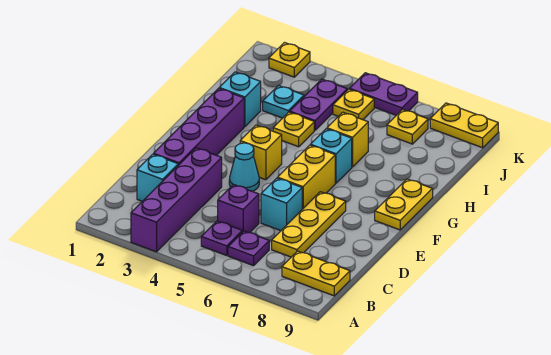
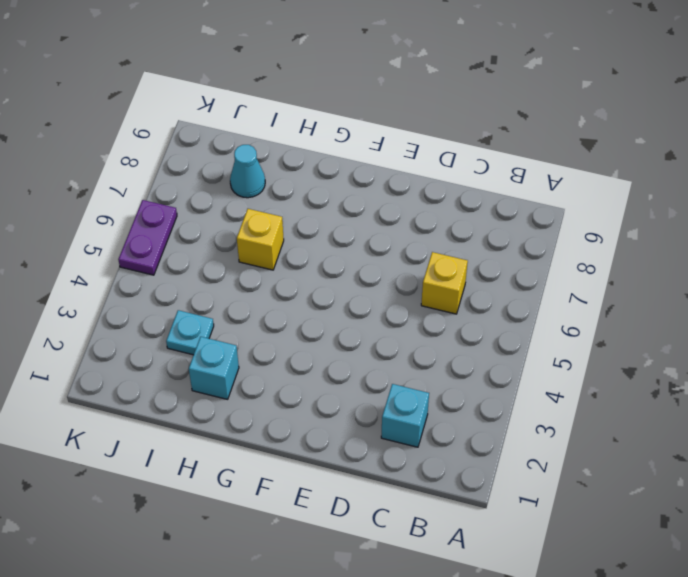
yellow 1x1 brick [421,252,468,314] -> yellow 1x1 brick moved to [240,125,282,180]
cyan 1x1 cone [230,145,265,198] -> cyan 1x1 cone moved to [229,143,259,191]
none -> purple 1x4 brick [131,148,222,252]
none -> purple 1x1 plate [201,221,243,256]
none -> purple 1x1 plate [228,231,269,266]

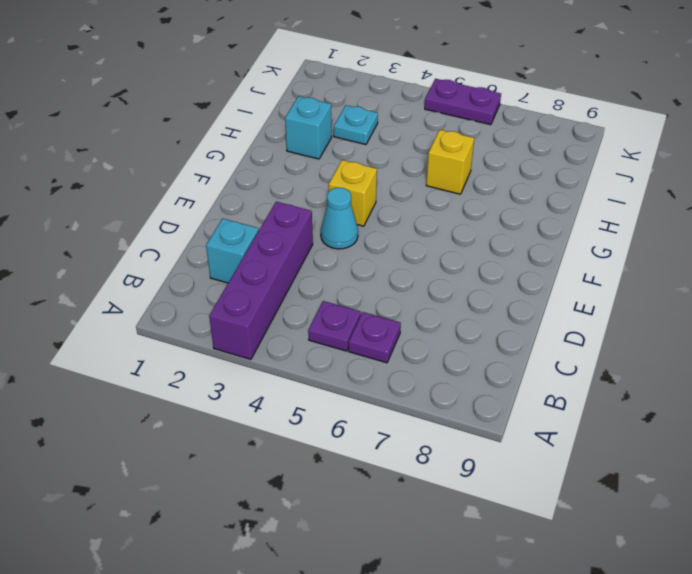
none -> yellow 1x2 plate [282,251,350,296]
none -> purple 1x1 brick [218,185,259,233]
none -> yellow 1x3 plate [272,192,346,257]

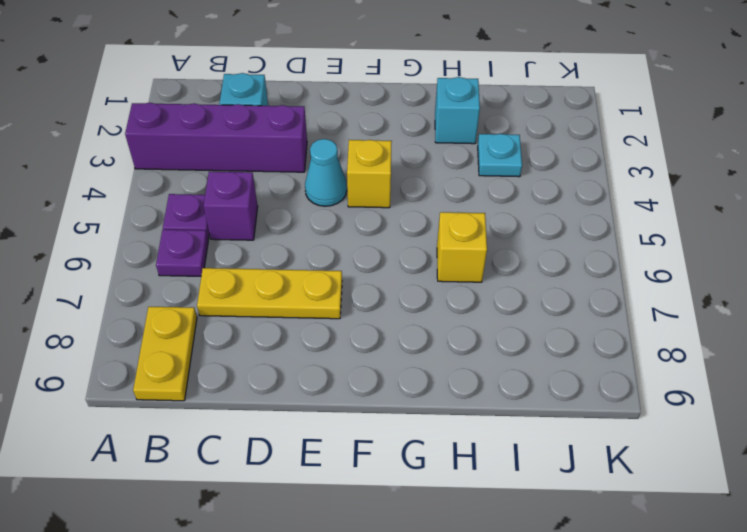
none -> purple 1x4 brick [154,88,244,165]
none -> cyan 1x1 brick [261,178,302,231]
none -> yellow 1x2 brick [278,145,335,209]

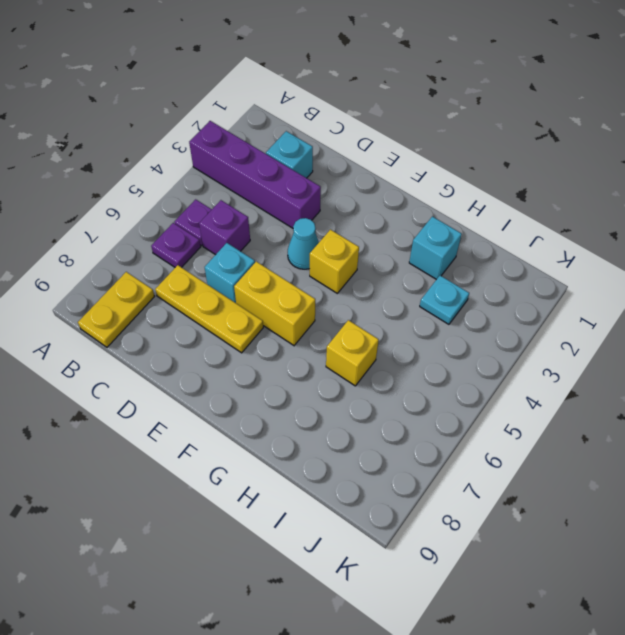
none -> purple 1x4 brick [154,88,244,165]
none -> yellow 1x2 plate [375,179,433,230]
none -> cyan 1x1 brick [311,129,352,183]

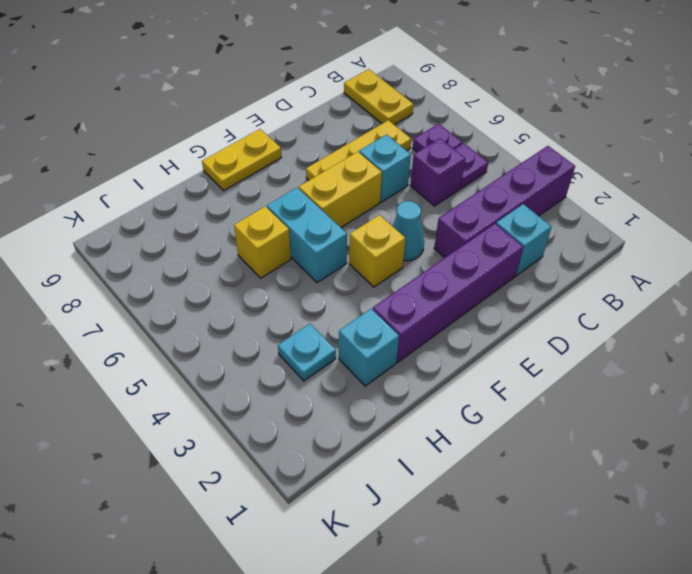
cyan 1x2 brick [267,188,347,283] -> cyan 1x1 brick [311,129,352,183]
none -> yellow 1x1 plate [273,112,314,147]
none -> purple 1x2 plate [290,79,347,130]
none -> yellow 1x1 plate [333,89,374,120]

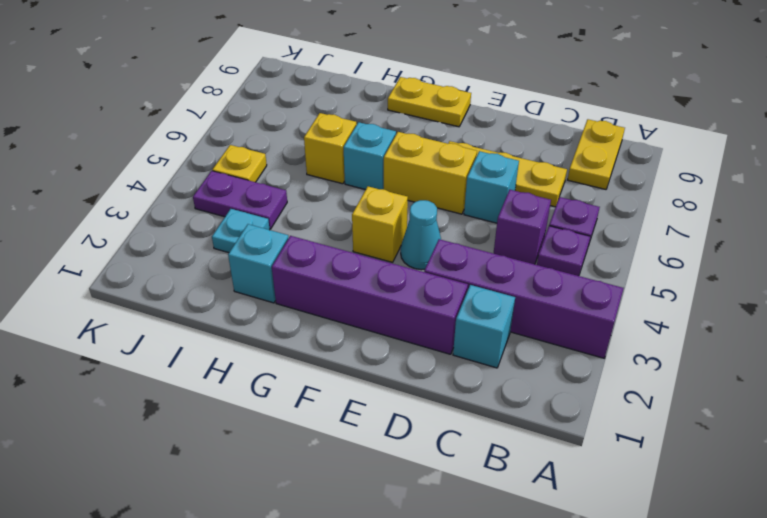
none -> yellow 1x1 plate [273,112,314,147]
none -> yellow 1x1 plate [387,109,428,144]
none -> yellow 1x1 plate [269,43,310,77]

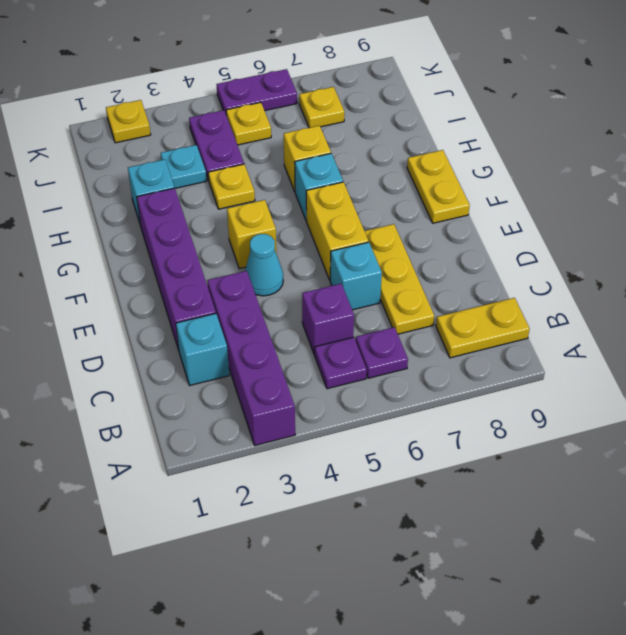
none -> yellow 1x2 plate [430,103,498,148]

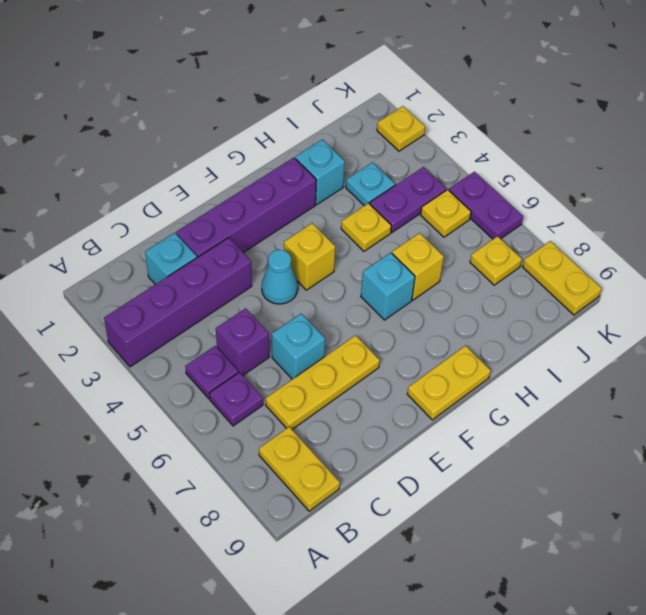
none -> yellow 1x2 brick [278,145,335,209]

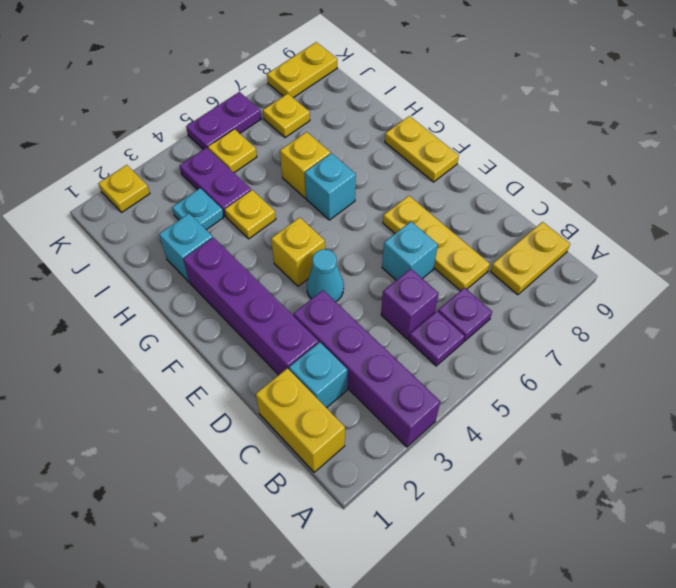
yellow 1x2 brick [256,368,345,472] -> yellow 1x2 brick moved to [278,145,335,209]

